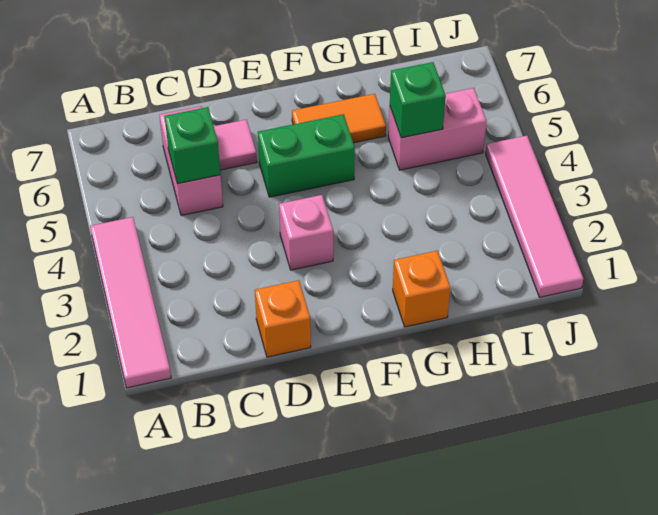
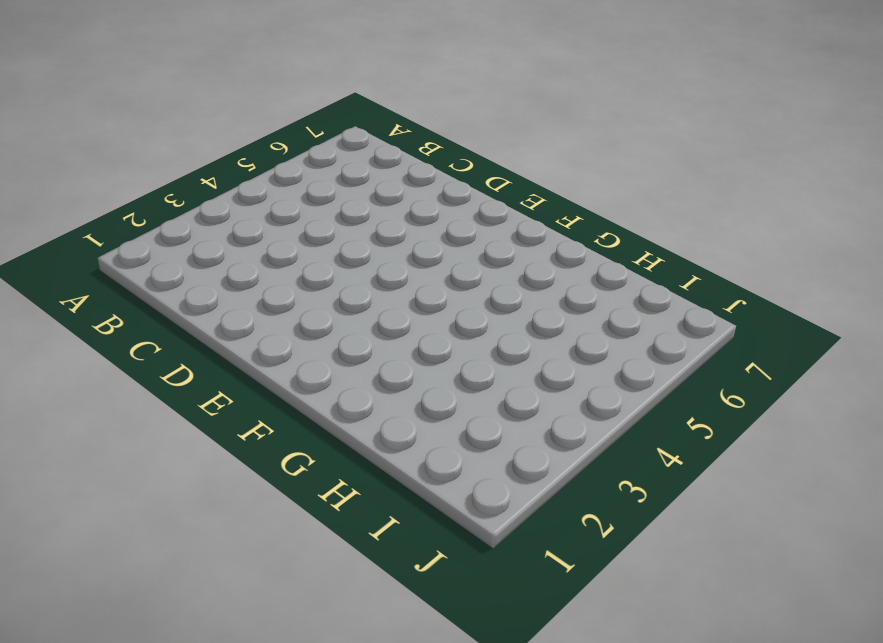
none -> pink 1x4 tile [90,217,171,388]
none -> pink 1x2 brick [159,106,223,215]
none -> orange 1x1 brick [255,280,311,357]

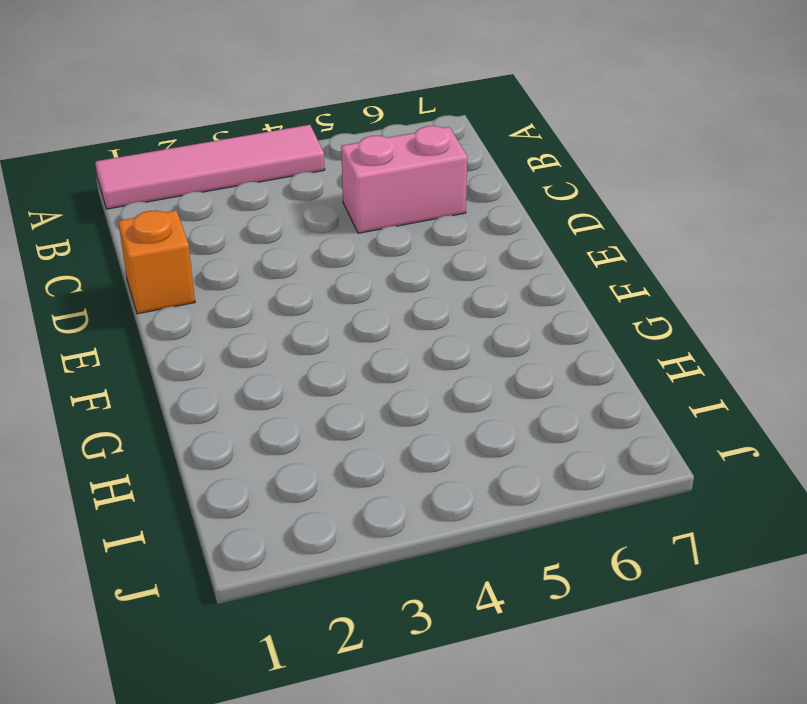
none -> pink 1x1 tile [214,120,257,170]
none -> pink 1x1 brick [279,195,333,270]
none -> green 1x2 brick [258,114,355,197]

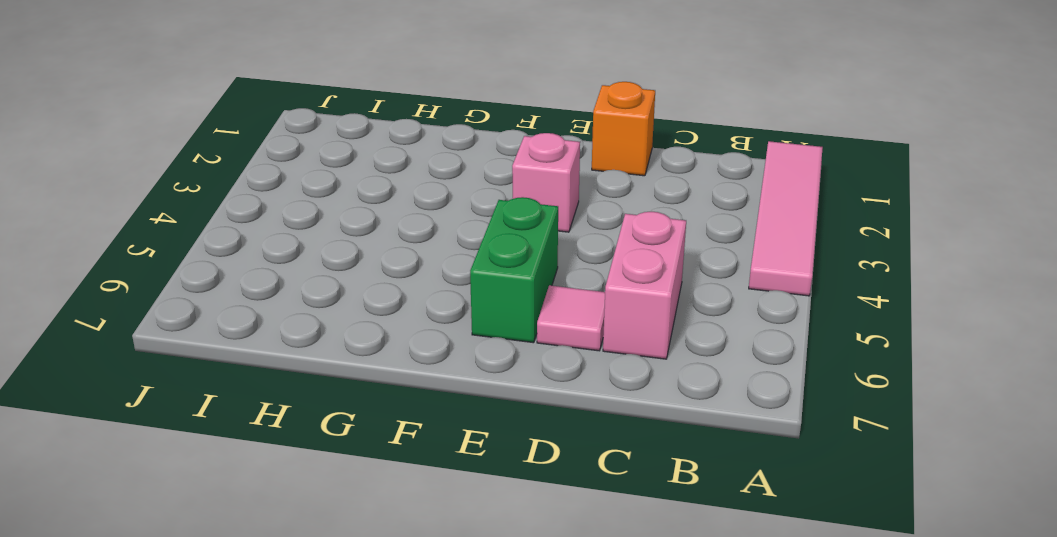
green 1x2 brick [470,197,558,343] -> green 1x2 brick turned to [258,114,355,197]
none -> orange 1x2 tile [292,94,386,143]
none -> orange 1x1 brick [393,251,450,327]
none -> pink 1x2 brick [388,88,486,170]

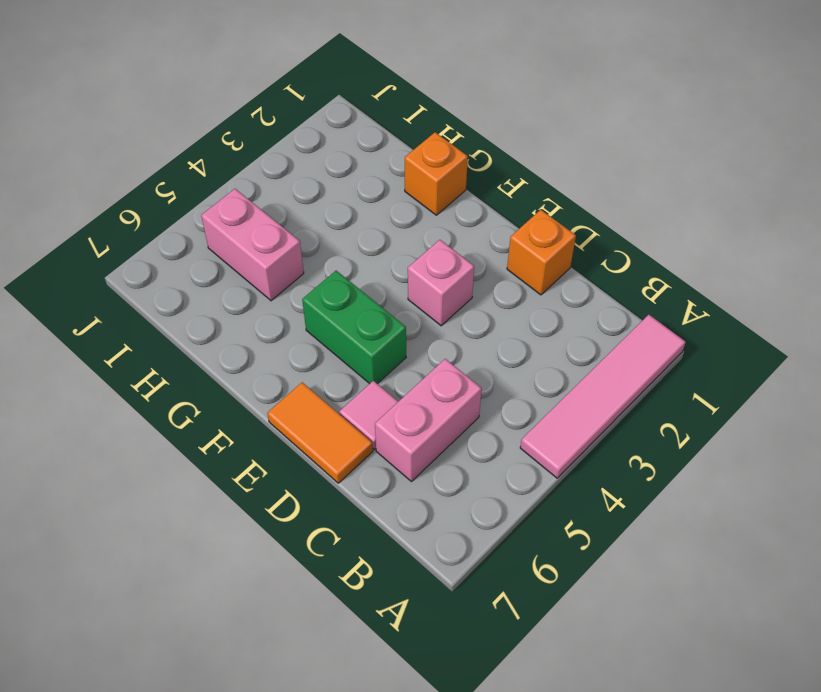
orange 1x2 tile [267,382,373,483] -> orange 1x2 tile moved to [292,94,386,143]
none -> pink 1x4 tile [486,136,583,297]
none -> green 1x1 brick [165,107,220,184]
none -> green 1x1 brick [390,62,446,138]

